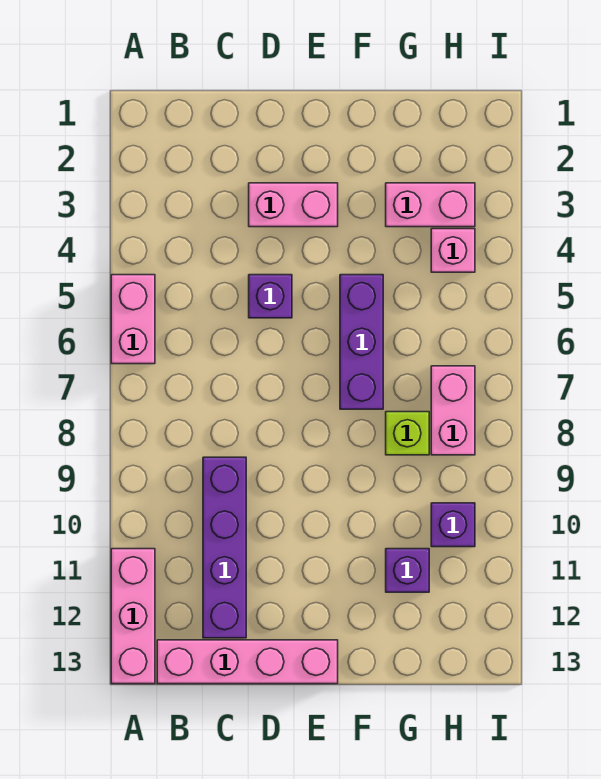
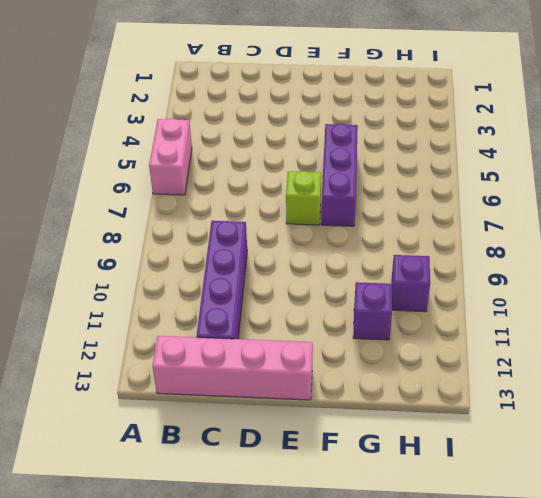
lime 1x1 brick [286,171,321,225] -> lime 1x1 brick moved to [386,412,429,455]
none -> pink 1x3 brick [111,549,155,684]
none -> pink 1x2 brick [249,183,338,227]
none -> purple 1x1 brick [249,275,292,318]

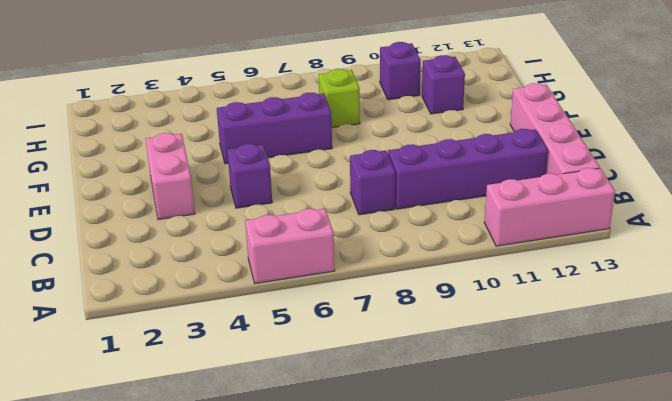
purple 1x1 brick [350,150,395,215] -> none
none -> pink 1x2 brick [386,183,475,227]
none -> pink 1x1 brick [431,229,475,272]
none -> pink 1x2 brick [431,366,475,455]

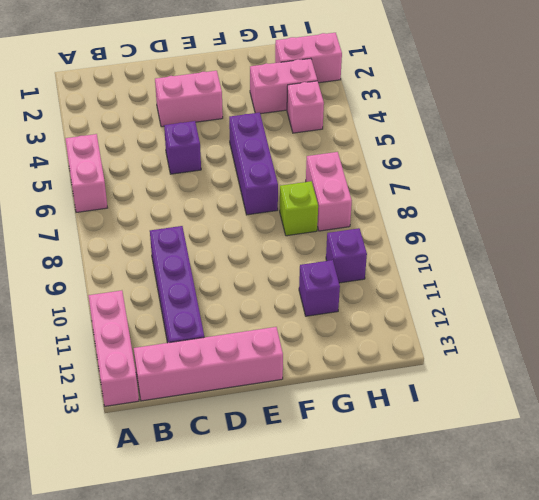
pink 1x2 brick [275,33,342,83] -> none

